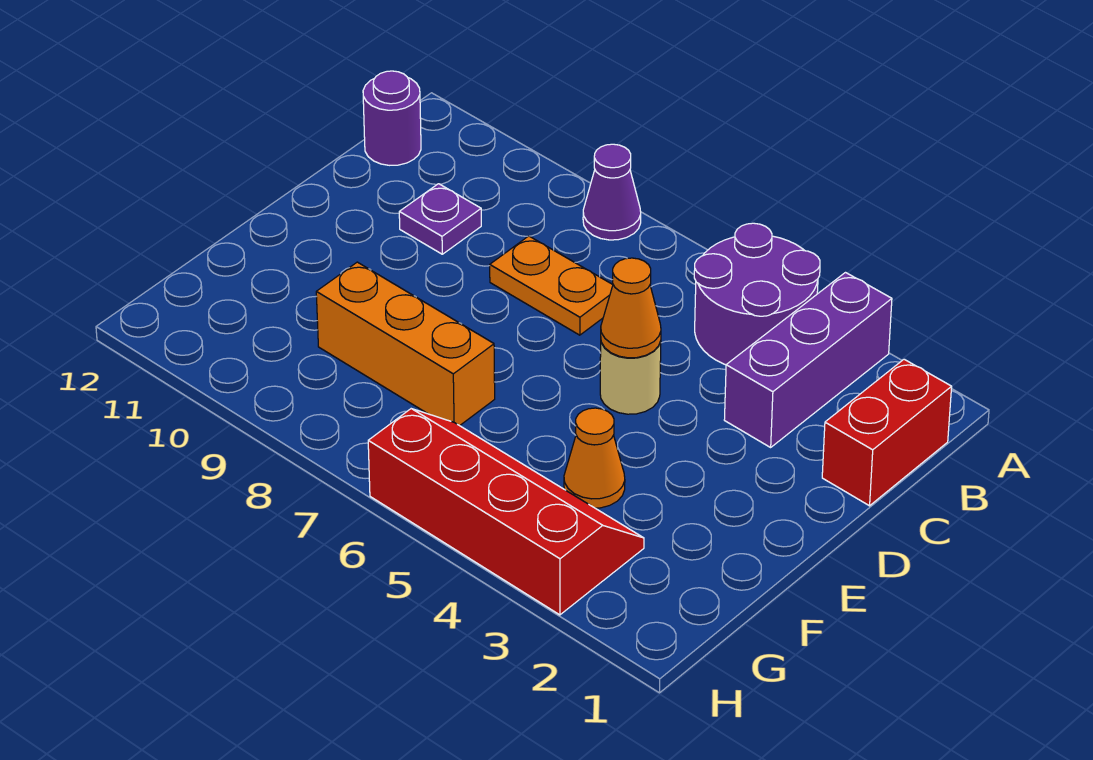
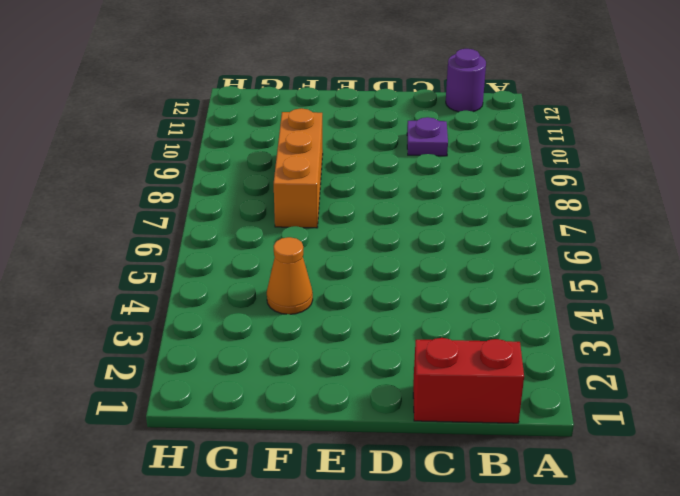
none -> purple 1x3 brick [724,273,892,447]
none -> purple 2x2 round brick [694,223,820,365]
none -> purple 1x1 cone [583,144,641,240]

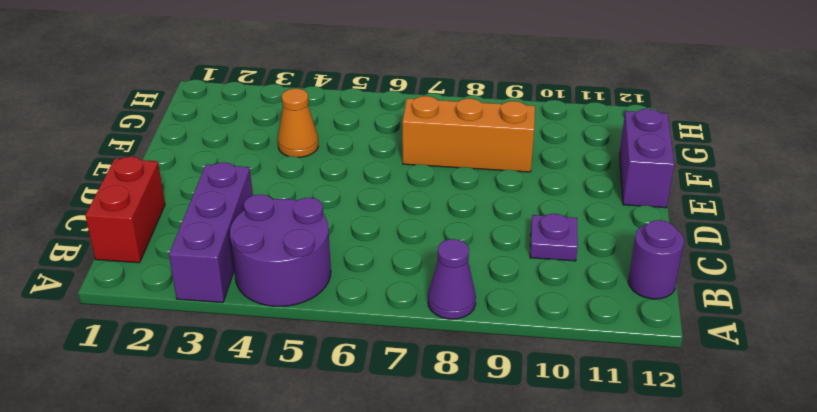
purple 1x2 brick [619,109,674,208] -> none
none -> orange 1x2 plate [490,236,613,335]
none -> tan 1x1 round brick [600,341,661,414]
none -> red 2x4 slope [368,409,644,615]

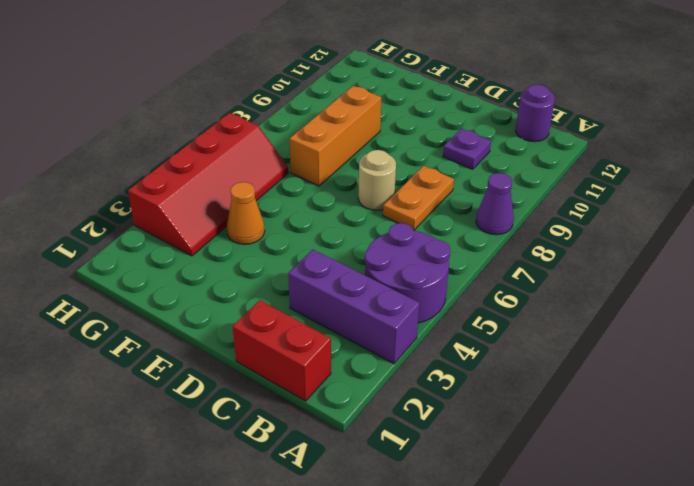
tan 1x1 round brick [358,150,396,210] -> tan 1x1 round brick moved to [600,341,661,414]
none -> orange 1x1 cone [601,258,661,358]

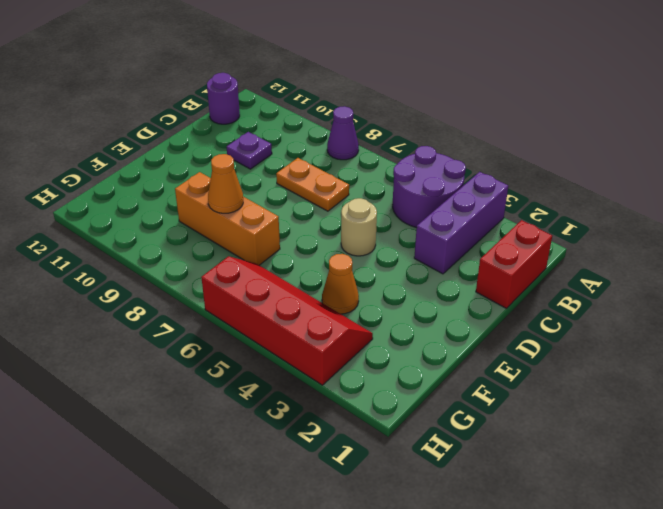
orange 1x1 cone [208,154,243,213] -> orange 1x1 cone moved to [601,258,661,358]

